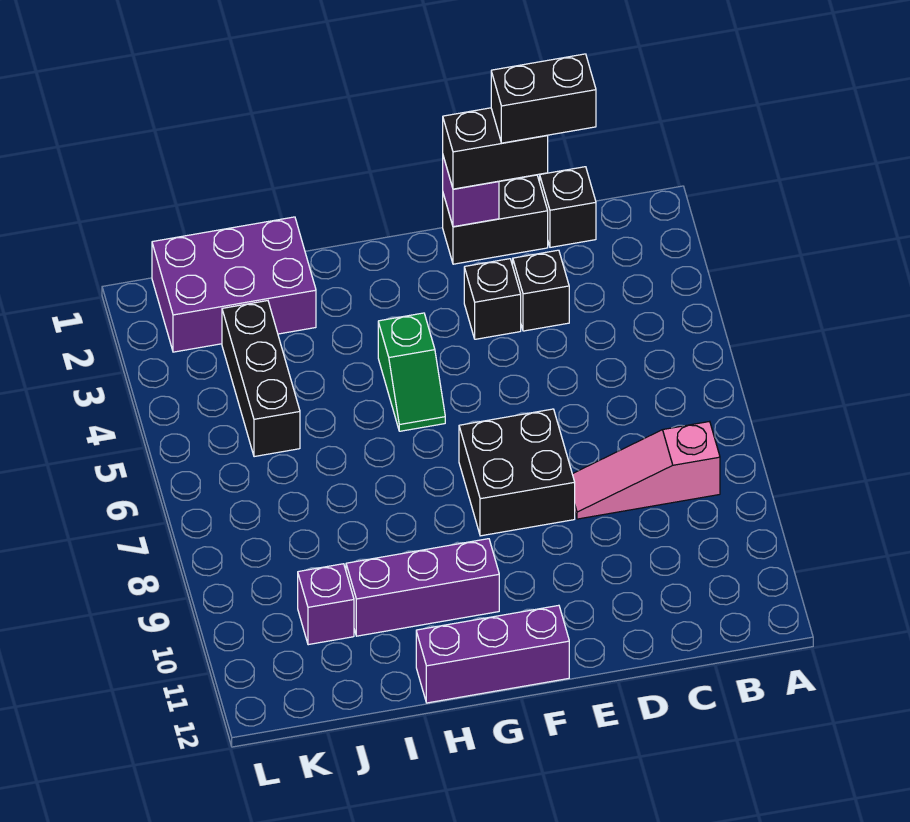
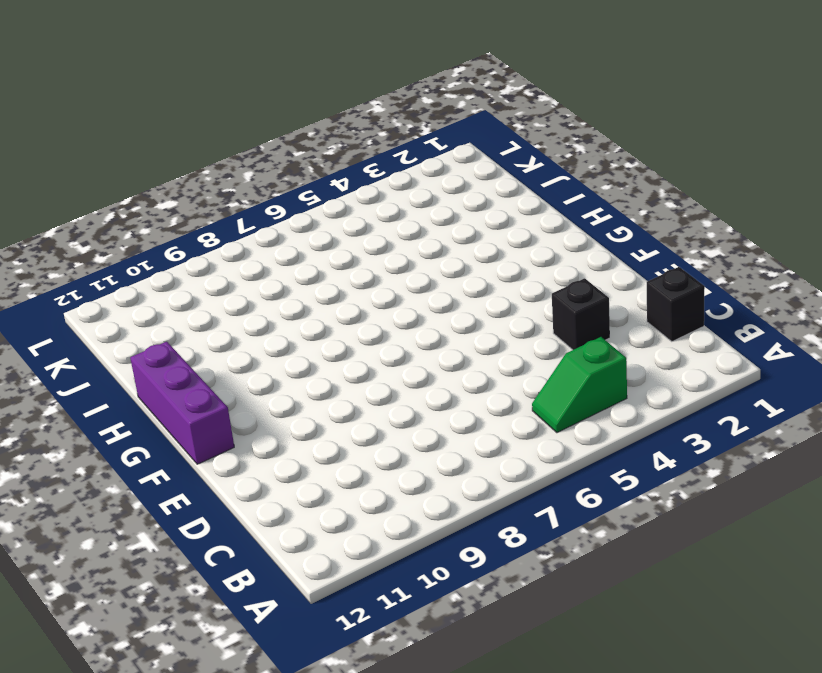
green 1x2 slope [532,337,627,433] -> green 1x2 slope moved to [378,313,445,431]
none -> pink 1x3 slope [572,421,720,519]
none -> black 1x2 brick [443,175,548,264]
none -> black 1x1 brick [464,259,521,339]

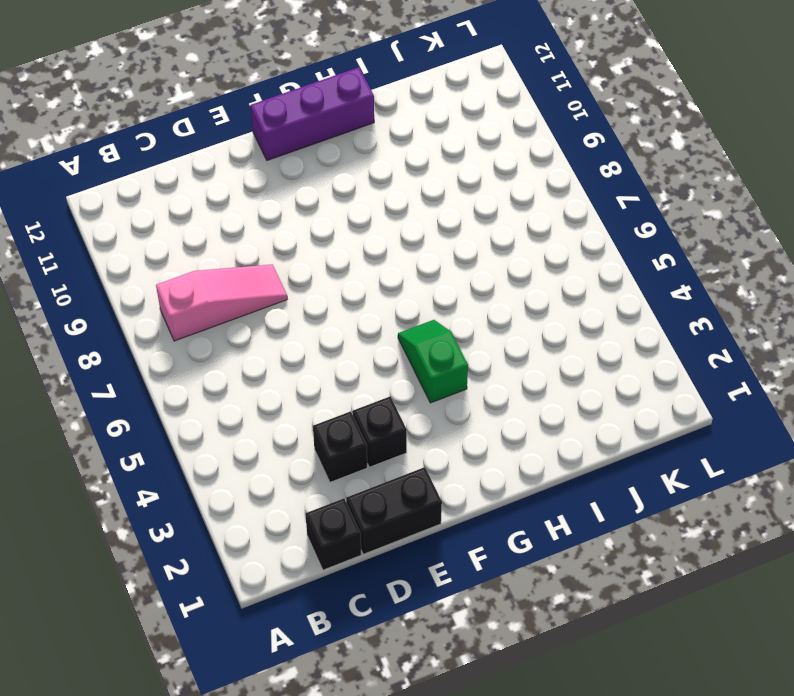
none -> black 2x2 brick [459,409,575,536]
none -> purple 1x3 brick [346,539,499,636]
none -> purple 2x3 brick [152,217,316,352]

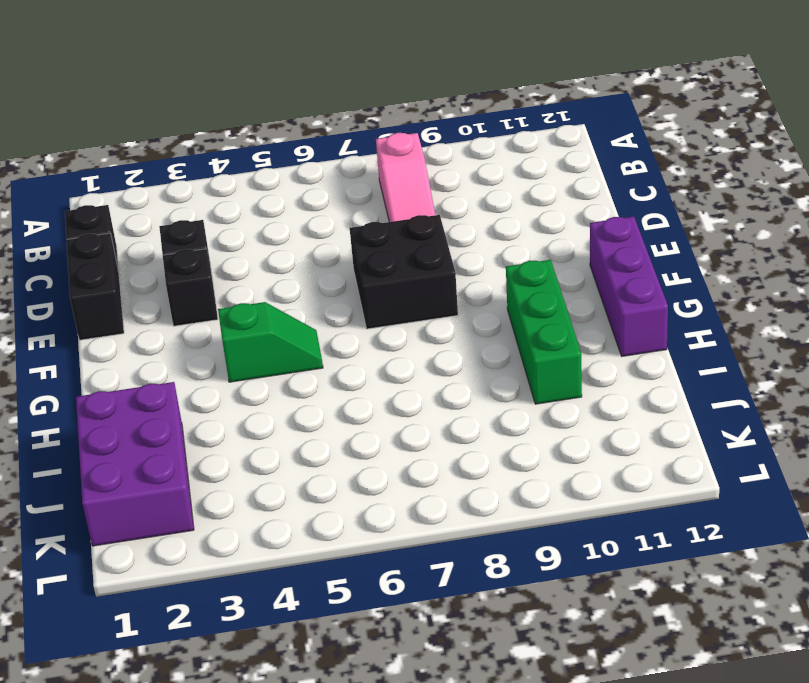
green 1x3 brick [506,260,582,404] -> purple 1x3 brick [346,539,499,636]
none -> black 1x3 brick [222,301,300,457]
none -> purple 1x1 brick [298,564,354,645]
none -> purple 1x1 brick [443,156,499,227]

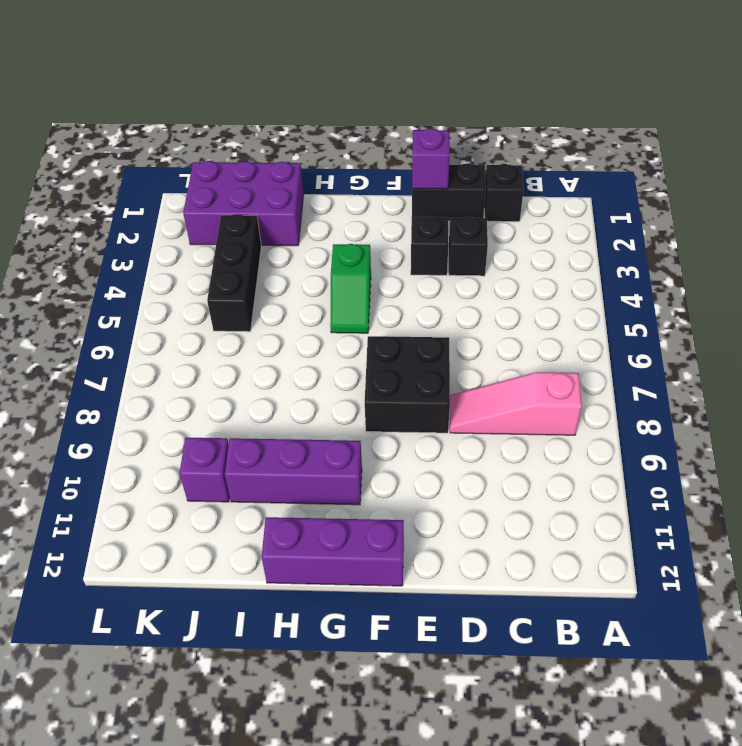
none -> black 1x2 brick [443,108,548,189]
none -> black 1x2 brick [491,54,596,143]

